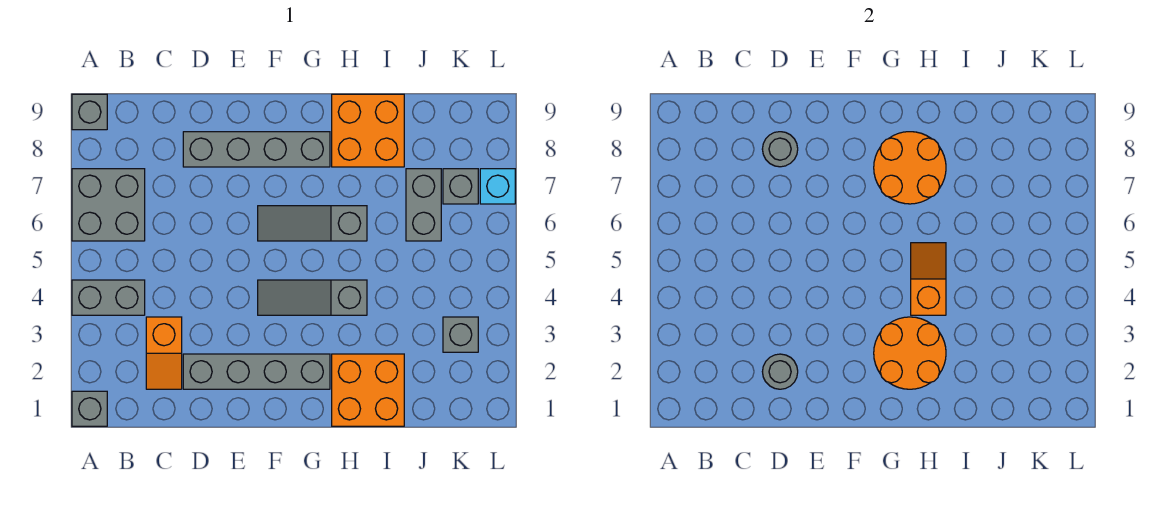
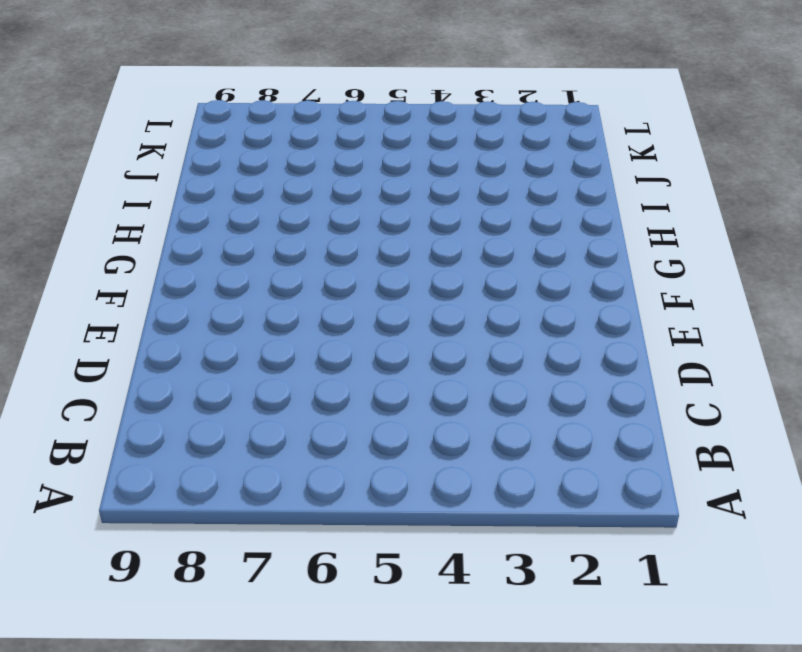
none -> grey 1x1 brick [72,391,107,426]
none -> grey 1x2 brick [72,280,145,315]
none -> grey 2x2 brick [72,169,145,241]

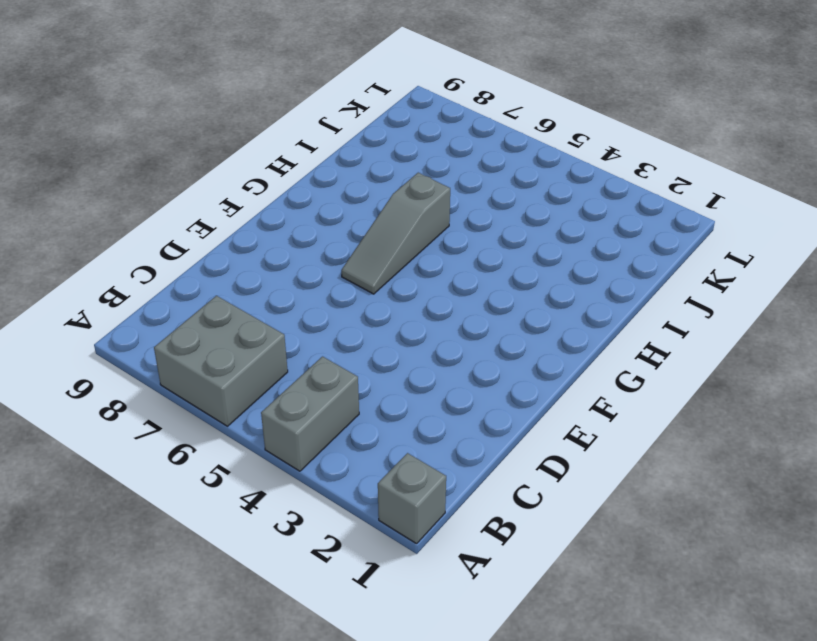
none -> grey 1x1 brick [72,94,107,130]
none -> orange 1x2 slope [146,317,182,389]
none -> grey 1x4 brick [183,354,330,389]

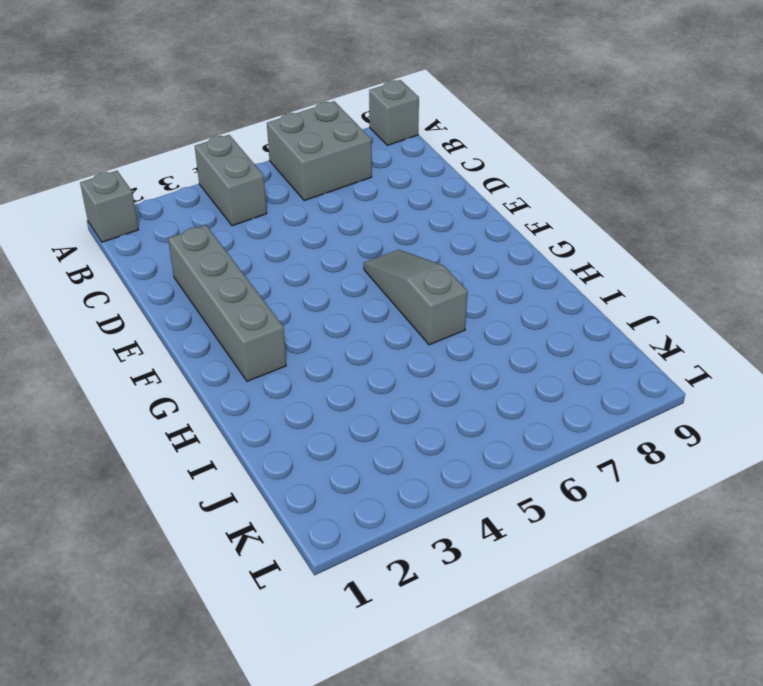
none -> orange 1x2 slope [146,317,182,389]
none -> grey 1x4 brick [183,132,330,167]
none -> grey 1x3 slope [258,280,367,315]

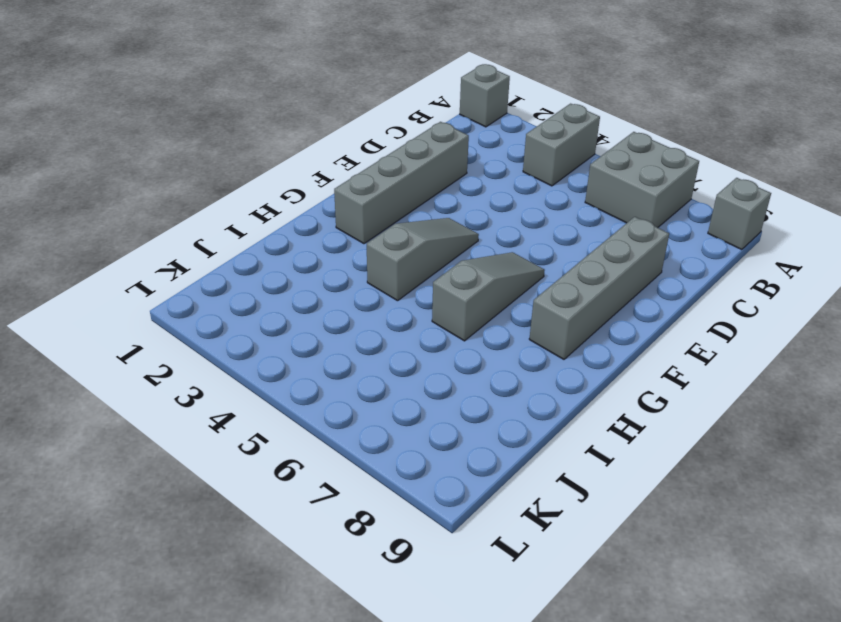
none -> orange 1x2 slope [146,317,182,389]
none -> orange 2x2 brick [332,354,404,426]
none -> orange 2x2 brick [332,94,404,167]

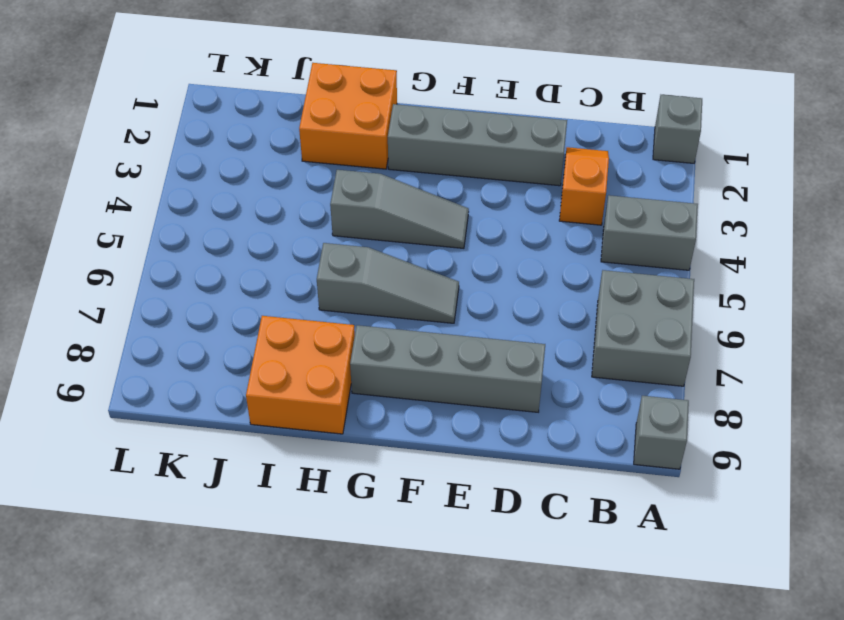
none -> grey 1x2 brick [406,169,441,241]
none -> grey 1x1 brick [443,317,478,352]
none -> grey 1x1 brick [443,169,478,204]

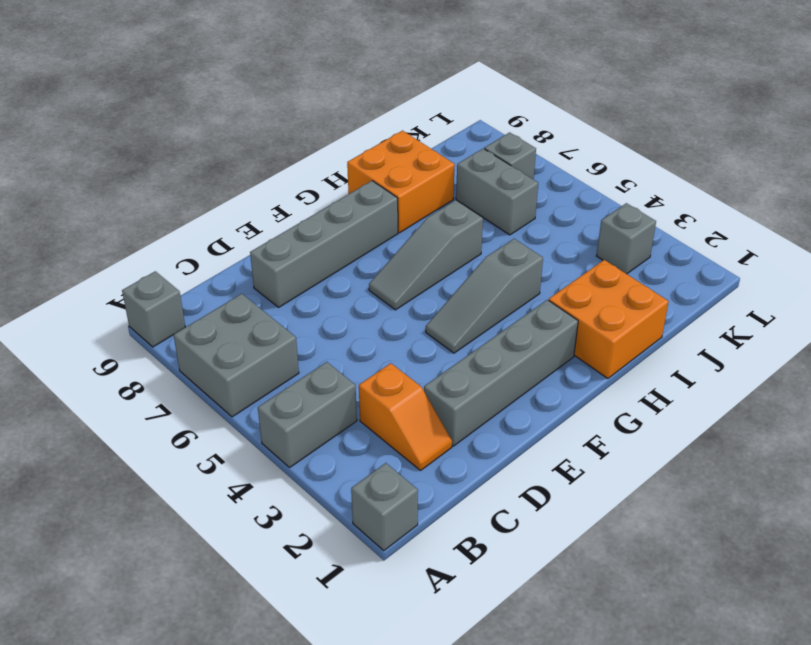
none -> cyan 1x1 brick [480,169,515,204]
none -> grey 1x1 round brick [762,354,798,389]
none -> grey 1x1 round brick [762,132,798,167]

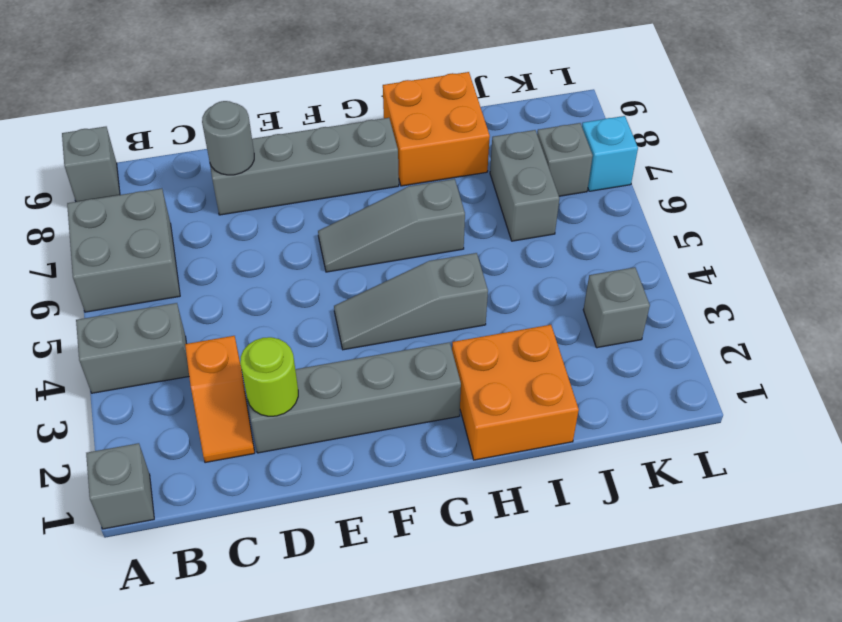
lime 1x1 round brick [240,337,298,416] -> grey 1x1 round brick [762,354,798,389]
none -> orange 2x2 round brick [874,317,946,389]
none -> orange 2x2 round brick [874,132,946,204]
none -> orange 1x2 slope [911,243,946,315]

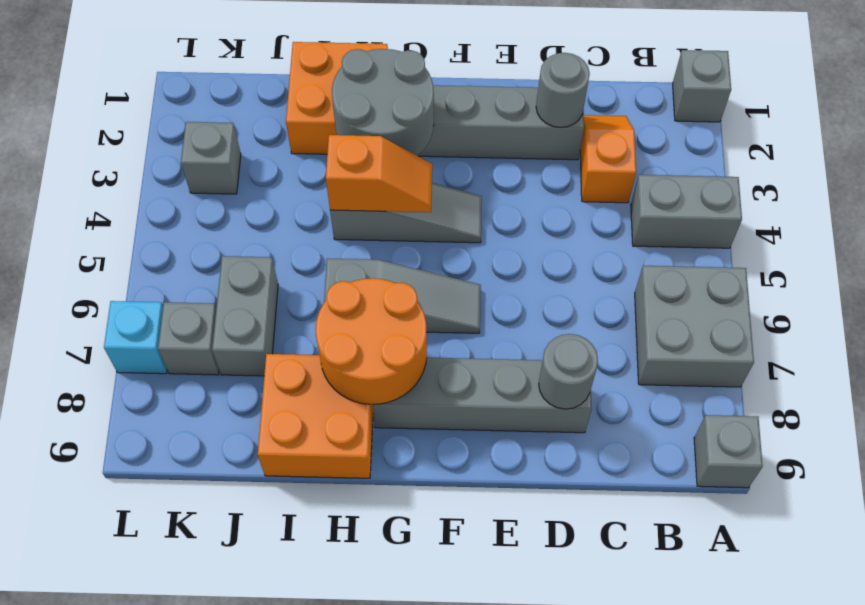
grey 2x2 round brick [332,49,434,156] -> orange 2x2 round brick [874,317,946,389]
orange 1x2 slope [326,135,432,212] -> orange 1x2 slope turned to [911,243,946,315]

